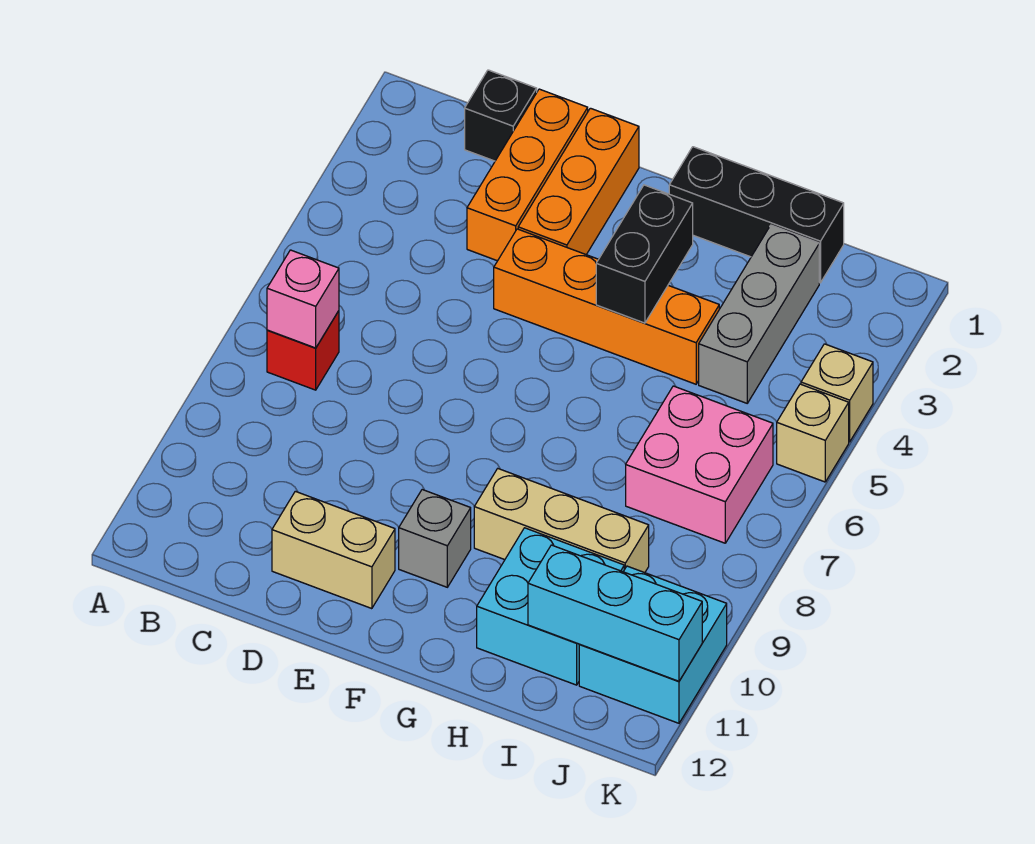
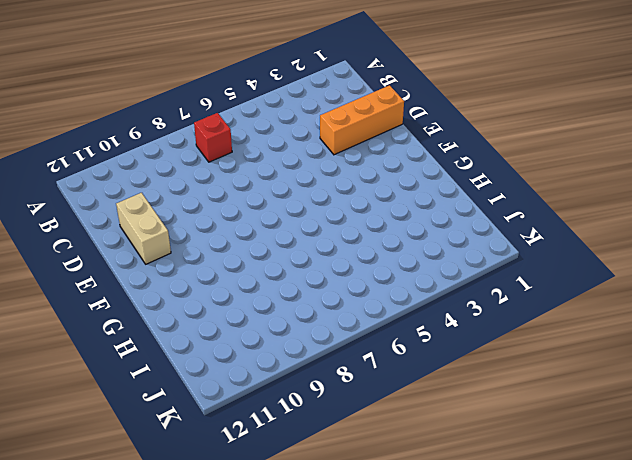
none -> black 1x1 brick [465,70,537,161]
none -> orange 1x3 brick [518,108,639,255]
none -> orange 1x4 brick [494,229,719,384]

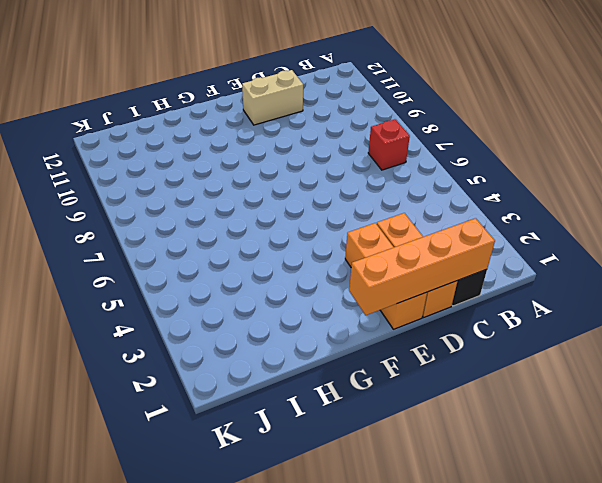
orange 1x4 brick [349,218,495,315] -> orange 1x4 brick moved to [494,229,719,384]
none -> grey 1x1 brick [399,490,471,587]
none -> black 1x3 brick [669,147,844,283]
none -> tan 1x3 brick [474,469,649,573]

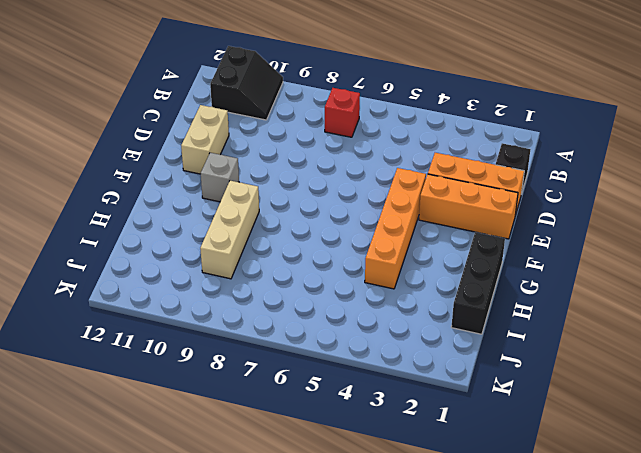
black 2x2 slope [210,46,283,120] -> none
none -> cyan 2x2 brick [477,528,624,685]
none -> grey 1x3 brick [699,225,819,403]
none -> pink 2x2 brick [626,386,773,543]

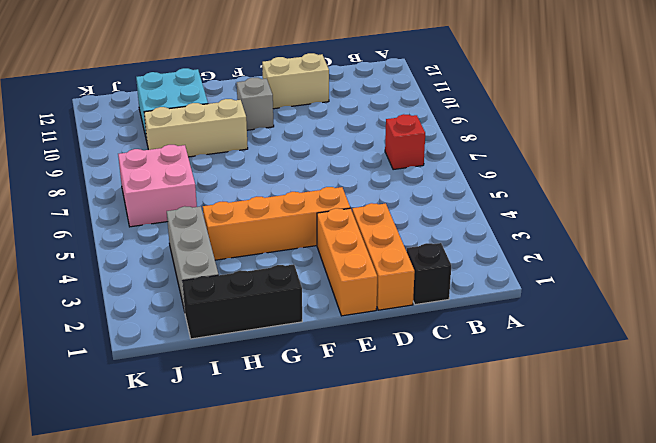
none -> cyan 2x2 brick [579,566,727,723]
none -> tan 1x1 brick [801,344,873,442]
none -> tan 1x1 brick [777,384,849,482]

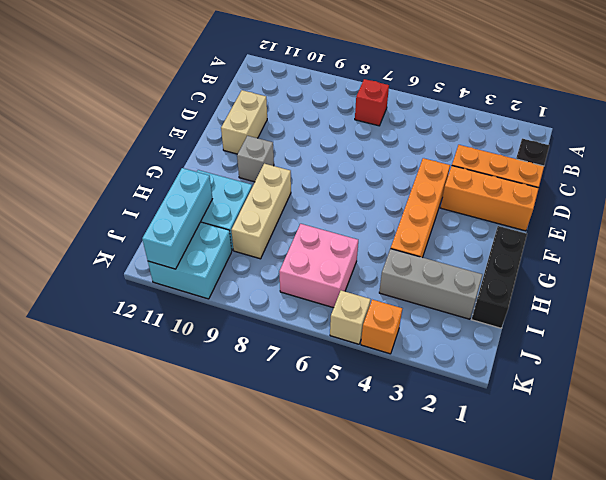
orange 1x1 brick [361,300,402,354] -> tan 1x1 brick [801,344,873,442]
none -> pink 1x1 brick [267,250,339,348]
none -> black 1x2 brick [596,185,693,323]

